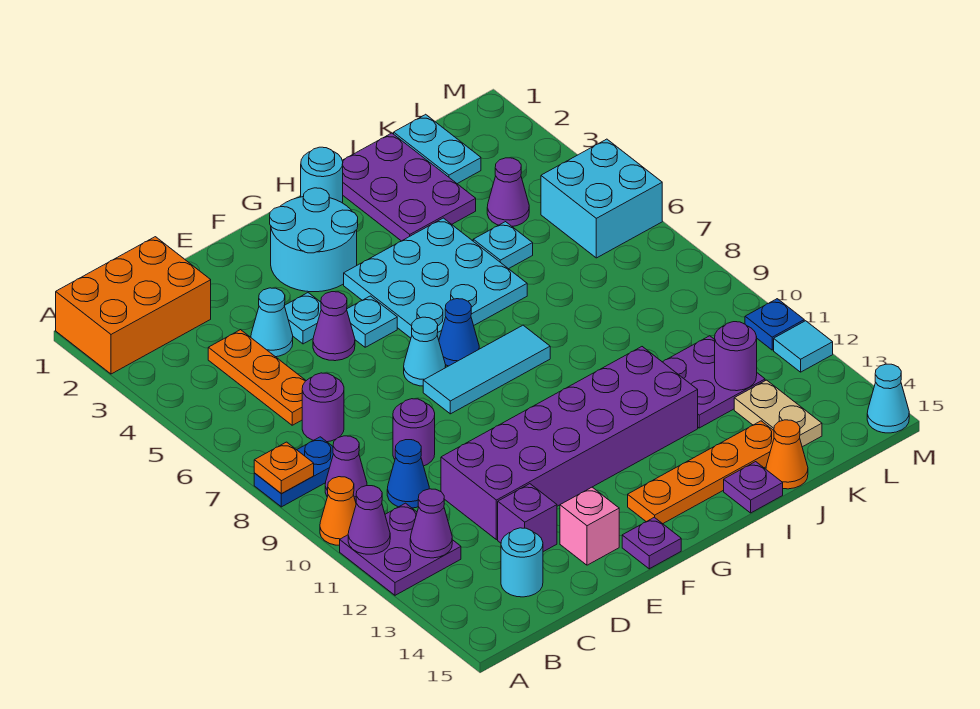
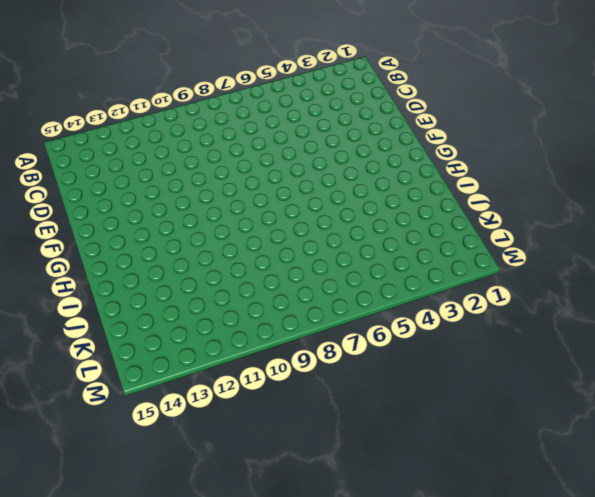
none -> orange 2x3 brick [56,237,211,374]
none -> blue 1x2 plate [254,437,333,507]
none -> orange 1x1 cone [320,477,356,546]
none -> purple 2x2 plate [340,503,461,595]

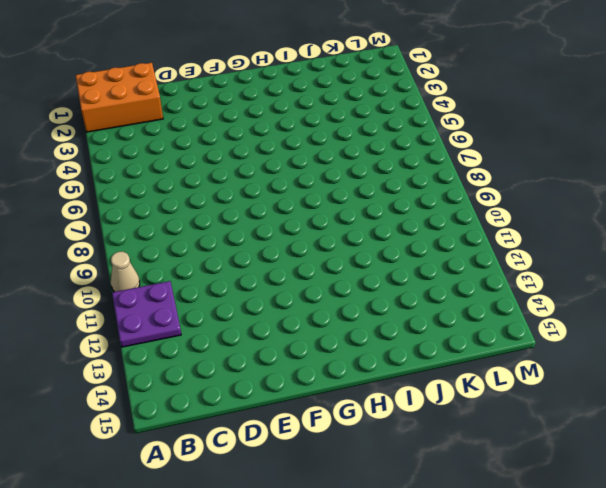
tan 1x1 cone [111,252,140,292] -> orange 1x1 cone [320,477,356,546]
none -> blue 1x2 plate [254,437,333,507]
none -> purple 1x1 cone [325,436,367,502]
none -> orange 1x3 plate [208,330,306,425]
none -> purple 1x1 round brick [302,373,344,442]

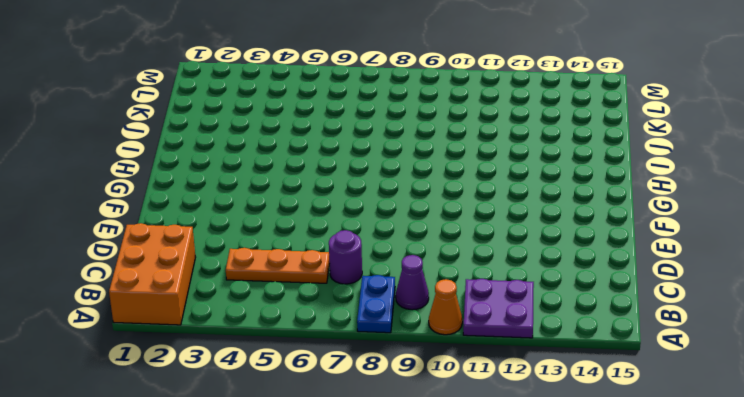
none -> blue 1x1 cone [387,440,429,508]
none -> cyan 1x1 round brick [501,528,543,597]
none -> cyan 1x1 cone [251,288,293,357]
none -> purple 1x1 round brick [393,399,435,466]

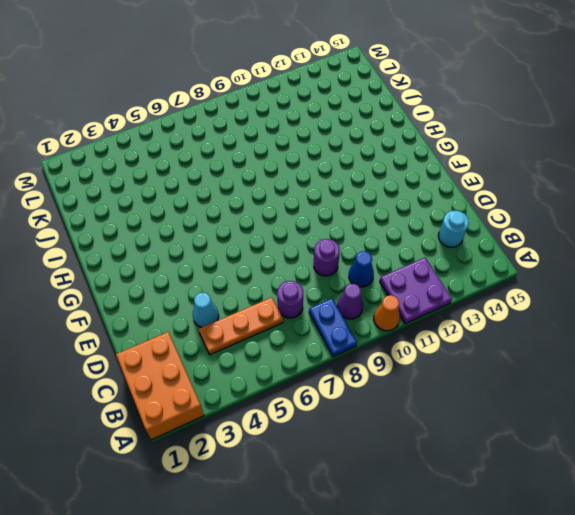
none -> purple 2x6 brick [441,347,698,540]
none -> purple 1x1 brick [498,484,557,552]
none -> cyan 1x1 plate [284,293,321,344]
none -> purple 1x1 cone [313,292,355,361]

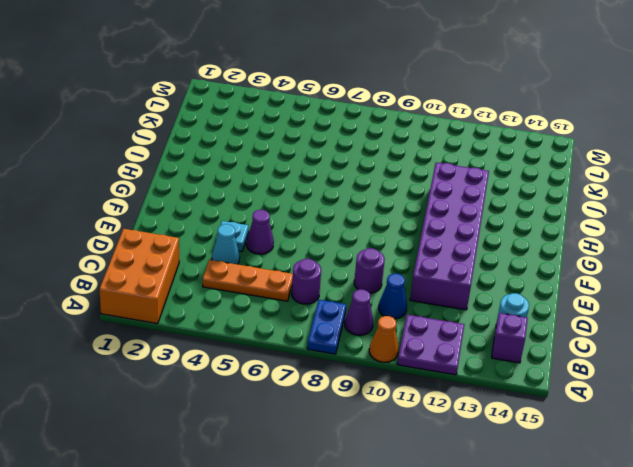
purple 1x1 brick [492,313,528,363] -> purple 1x1 brick moved to [498,484,557,552]
none -> pink 1x1 brick [560,487,619,565]
none -> cyan 2x2 round brick [270,188,358,292]
none -> cyan 1x1 plate [347,296,397,347]
none -> cyan 1x1 cone [404,317,446,386]

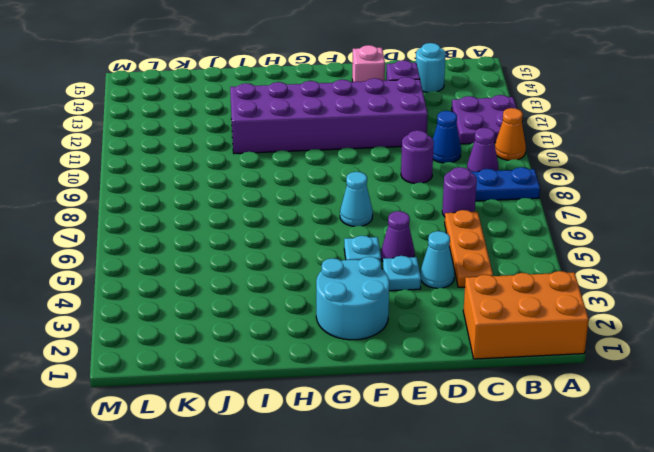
none -> cyan 1x3 tile [423,325,550,414]
none -> purple 1x1 plate [622,517,681,569]
none -> cyan 3x3 plate [344,218,527,340]
none -> blue 1x1 cone [439,299,479,366]

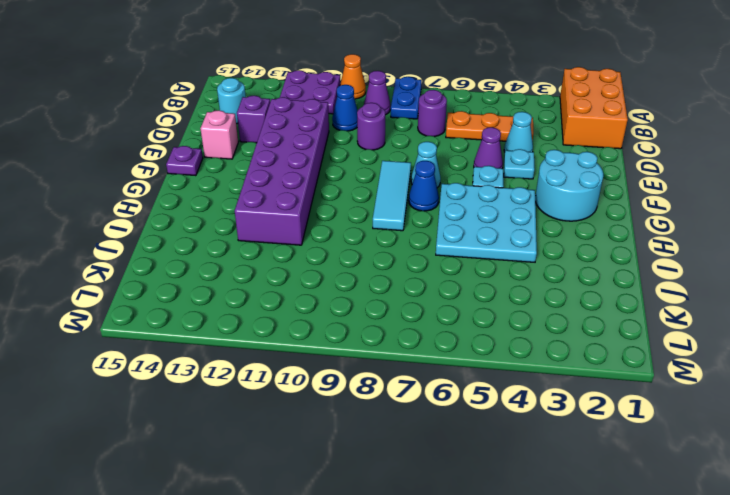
none -> orange 1x4 plate [628,421,774,524]
none -> cyan 1x1 round brick [301,147,343,203]
none -> purple 2x3 plate [342,133,476,241]
none -> purple 1x1 plate [724,462,783,513]

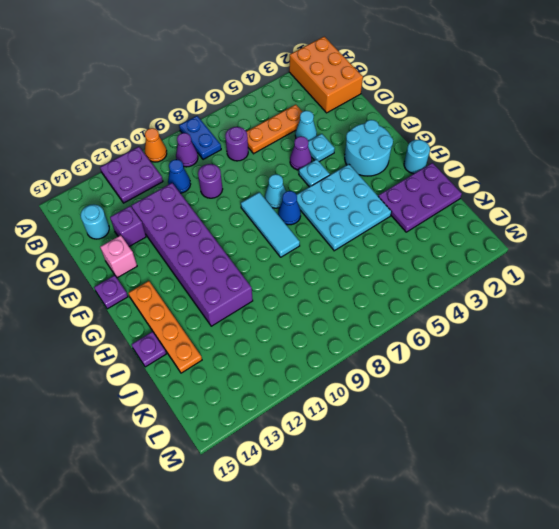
none -> cyan 1x1 plate [473,222,533,269]
none -> purple 2x2 plate [663,336,765,428]
none -> orange 1x1 cone [766,420,808,489]
none -> cyan 1x2 plate [394,114,481,184]

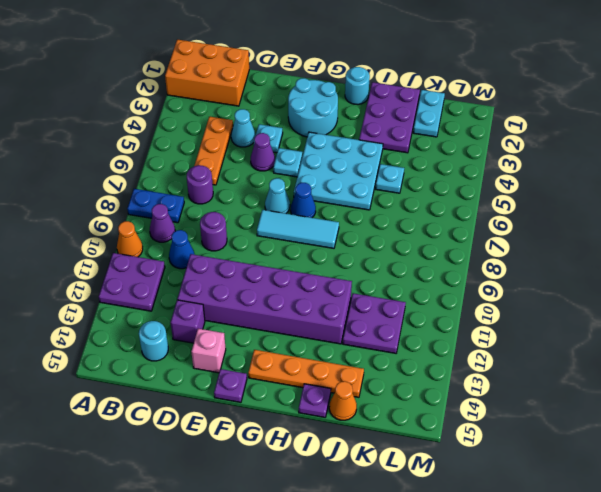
none -> purple 1x1 cone [487,158,529,226]
none -> tan 1x2 plate [734,380,822,447]
none -> cyan 2x2 brick [541,139,662,258]
none -> blue 1x1 plate [745,299,804,350]

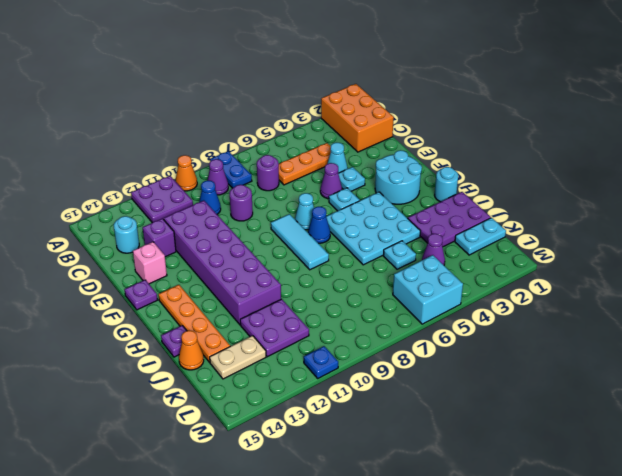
none -> cyan 1x1 tile [774,321,833,372]
none -> cyan 1x1 cone [867,364,909,433]
none -> orange 1x1 plate [254,442,314,494]
none -> purple 1x1 cone [348,486,390,554]

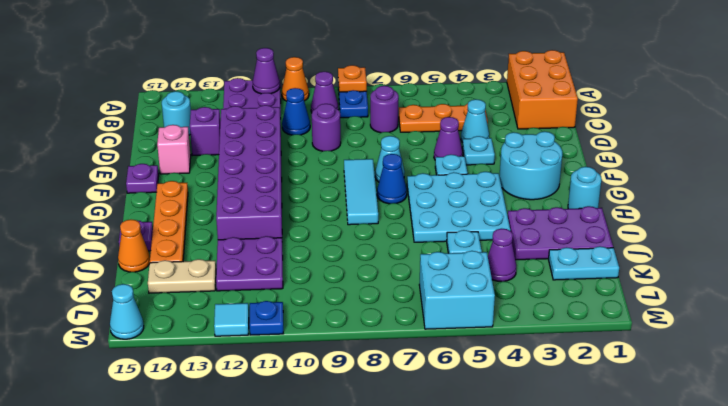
none -> purple 1x1 cone [410,489,452,558]
none -> purple 1x1 round brick [715,322,757,391]

